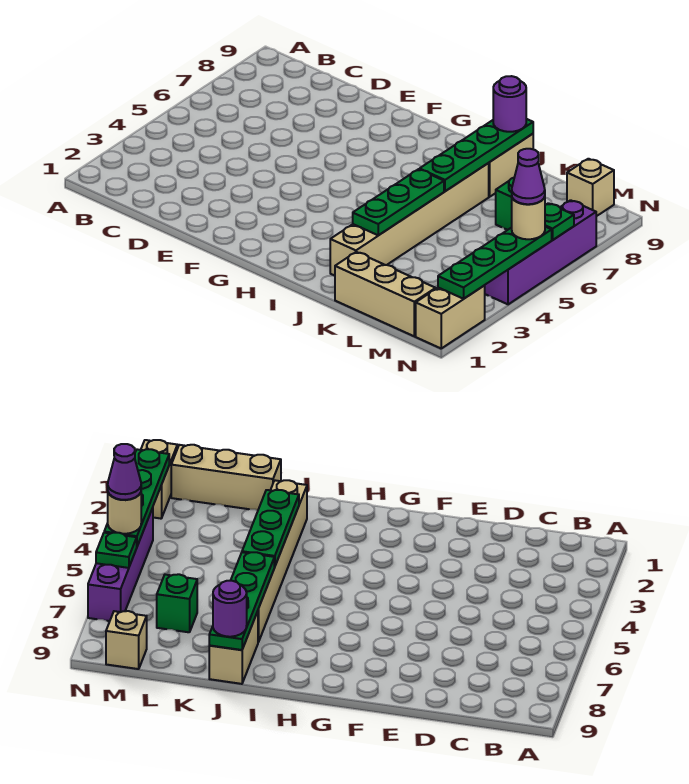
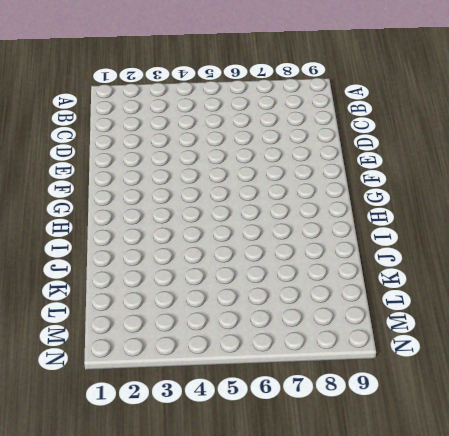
none -> tan 1x6 brick [330,163,489,276]
none -> tan 1x2 brick [489,134,533,197]
none -> tan 1x3 brick [335,252,436,336]

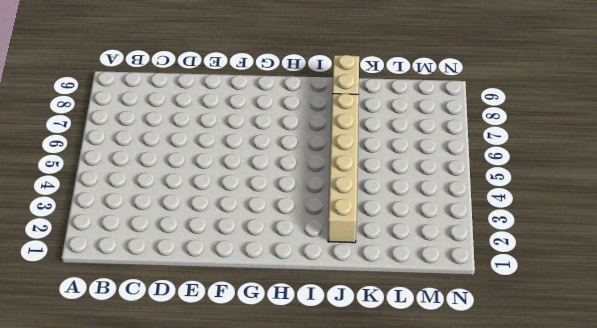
none -> tan 1x3 brick [335,252,436,336]
none -> green 1x1 brick [496,178,514,230]
none -> tan 1x1 brick [567,159,614,216]

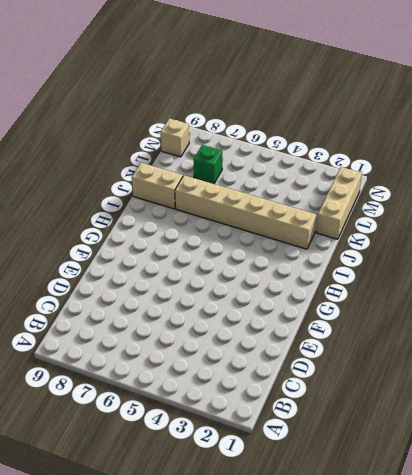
none -> tan 1x2 brick [416,285,485,348]
none -> purple 1x4 brick [485,200,596,304]
none -> green 1x3 plate [353,169,444,235]

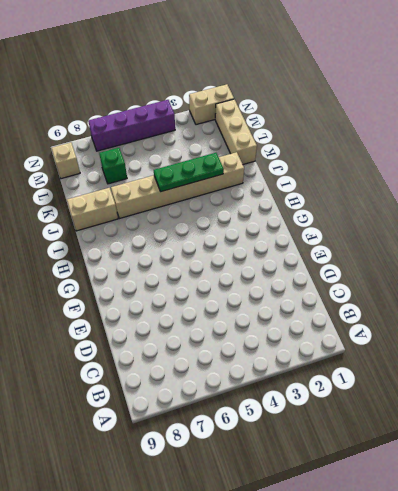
none -> green 1x4 plate [420,119,533,191]
none -> green 1x4 plate [438,227,552,299]
none -> green 1x1 plate [545,203,574,240]

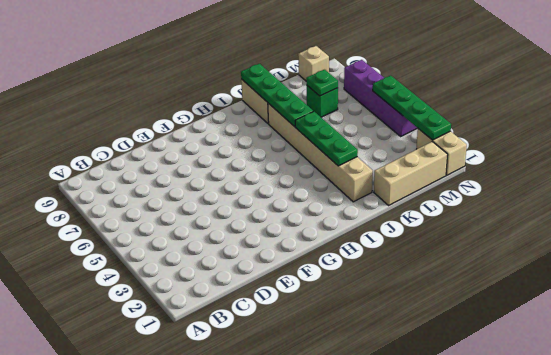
green 1x1 plate [306,70,338,96] -> green 1x1 plate moved to [545,203,574,240]
none -> purple 1x1 round brick [493,76,526,132]
none -> tan 1x1 round brick [512,197,545,239]
none -> purple 1x1 cone [512,149,545,204]

